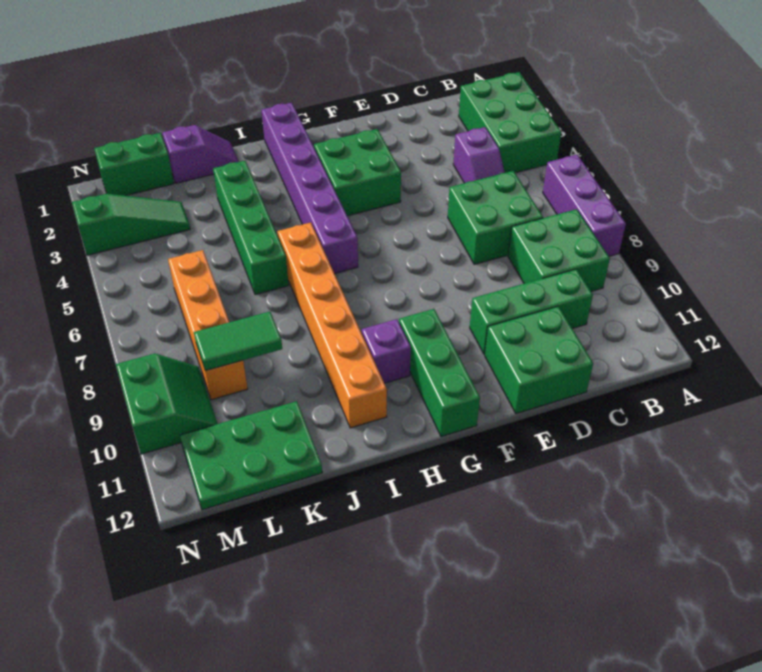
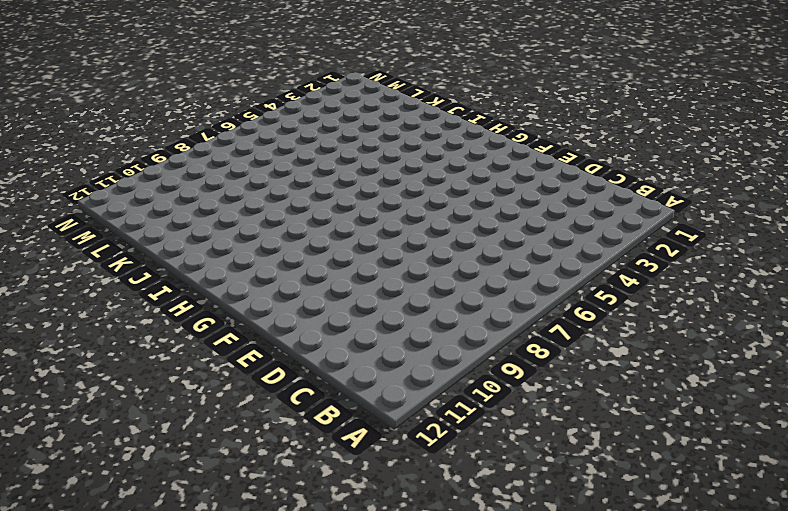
none -> green 2x3 brick [459,72,561,173]
none -> purple 1x3 brick [543,155,626,256]
none -> green 2x2 brick [508,209,610,291]

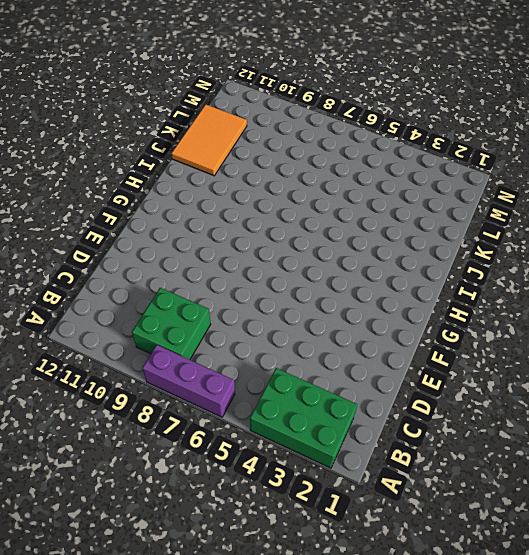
orange 2x3 tile [171,104,247,176] -> green 2x3 plate [180,401,322,510]
none -> purple 1x2 slope [453,127,505,183]
none -> green 2x2 brick [448,171,543,264]
none -> green 1x3 brick [470,269,593,354]

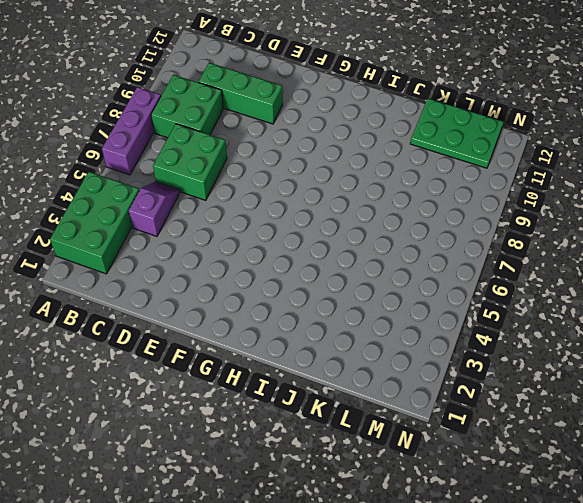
none -> green 2x2 brick [485,306,593,414]
none -> green 2x2 brick [314,129,401,216]
none -> green 1x3 brick [399,309,480,437]

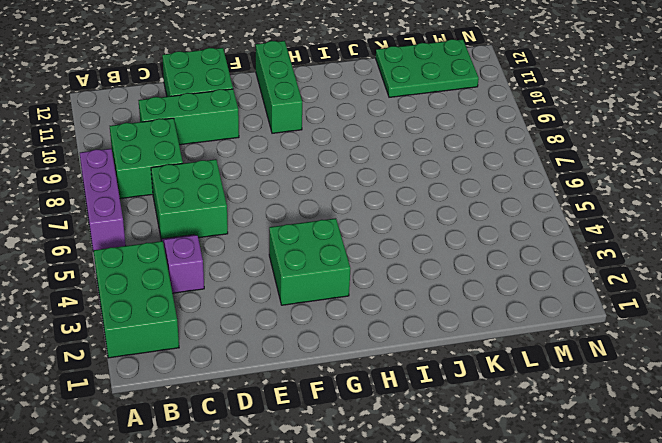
none -> purple 1x6 brick [261,103,358,274]
none -> purple 1x1 brick [362,319,411,383]
none -> orange 1x6 brick [277,223,387,428]

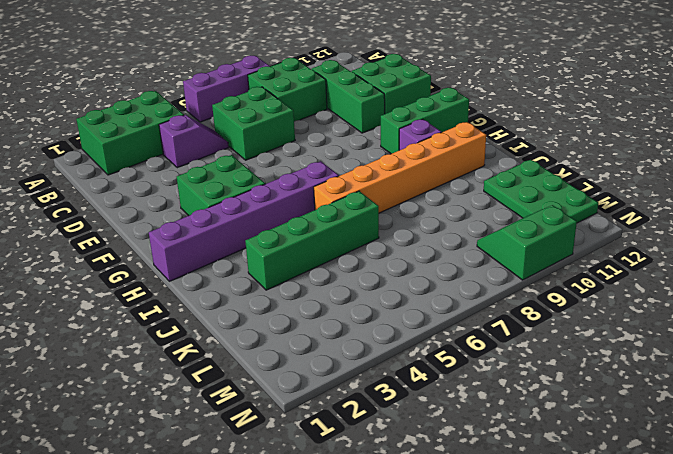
none -> purple 1x2 slope [163,125,239,183]
none -> green 1x2 brick [94,133,174,196]
none -> green 1x3 slope [72,193,190,255]

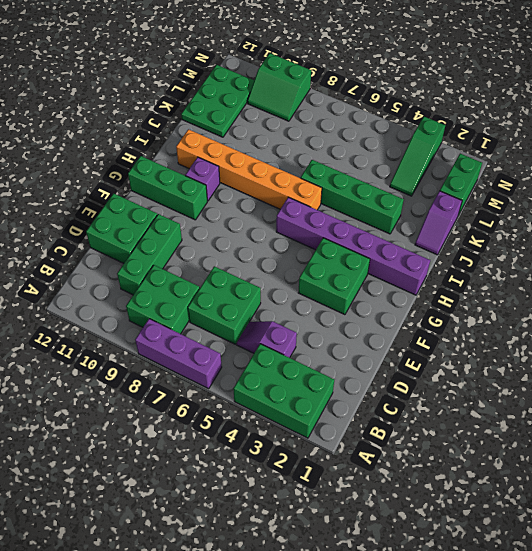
none -> orange 1x4 brick [168,250,248,400]
none -> green 1x2 tile [194,312,282,371]

